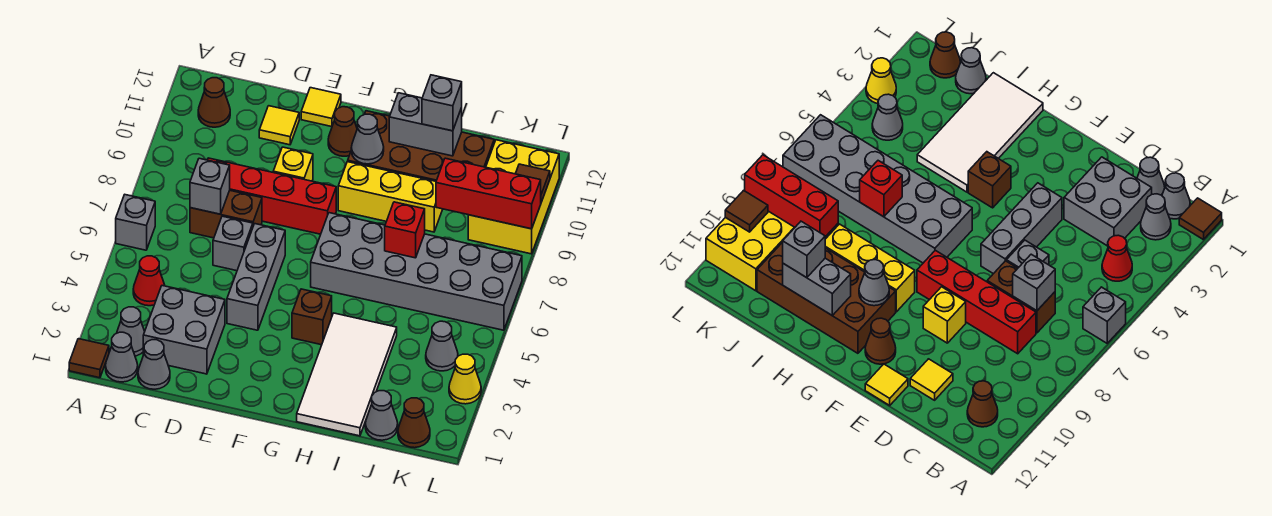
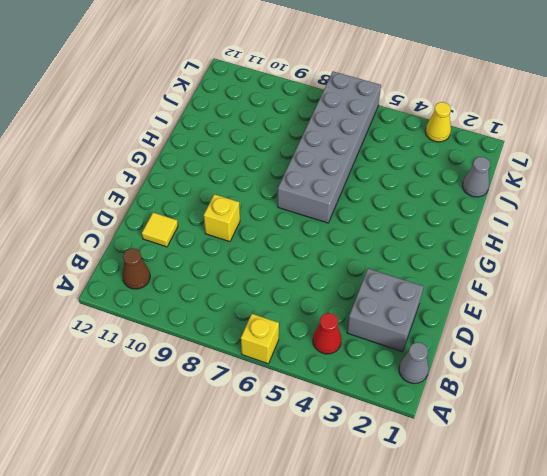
yellow 1x1 brick [241,314,279,364] -> grey 1x1 brick [116,195,155,250]
none -> brown 1x1 tile [69,339,109,378]
none -> grey 1x1 cone [117,307,145,356]
none -> grey 1x1 cone [138,340,170,389]
none -> brown 1x2 brick [190,190,262,238]

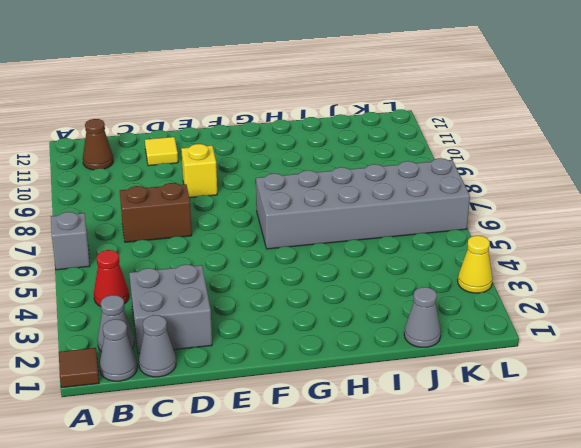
none -> red 1x4 brick [207,158,336,234]
none -> grey 1x1 brick [213,216,253,271]
none -> grey 1x3 brick [227,224,285,330]
none -> yellow 1x1 tile [301,88,341,127]

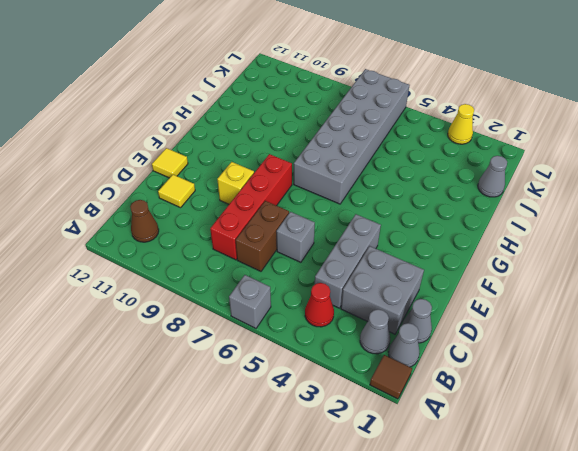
grey 1x3 brick [315,214,381,308] -> grey 1x3 brick turned to [227,224,285,330]
none -> brown 1x1 cone [328,107,357,156]
none -> brown 1x1 brick [292,289,332,345]
none -> yellow 1x3 brick [338,162,443,232]
none -> brown 2x4 brick [348,111,494,181]

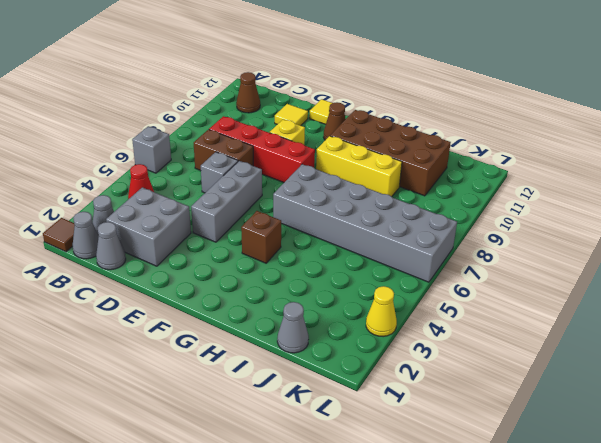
none -> white 2x4 tile [297,313,397,436]
none -> brown 1x1 cone [398,398,430,448]
none -> grey 1x1 cone [426,321,458,371]
none -> yellow 2x3 brick [468,140,559,254]

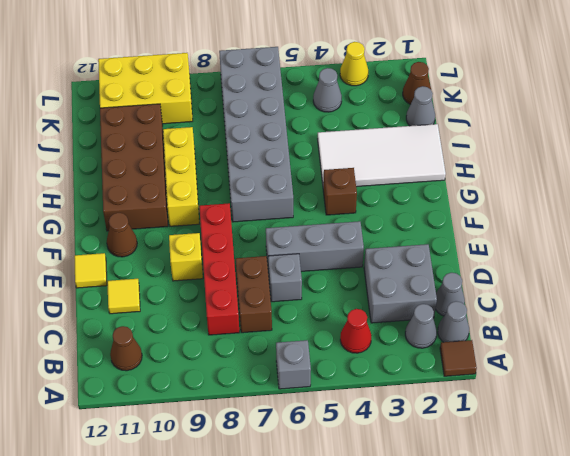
none -> grey 1x1 brick [190,158,230,214]
none -> grey 1x1 cone [351,114,384,164]
none -> grey 1x2 brick [389,93,462,156]
none -> red 1x1 brick [385,202,425,258]

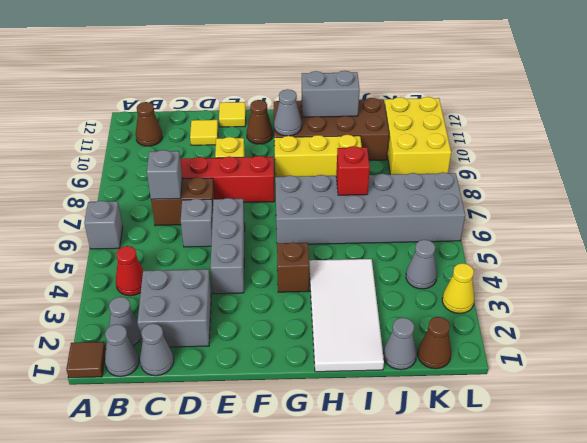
none -> red 1x3 brick [436,158,541,229]
none -> brown 1x1 tile [516,164,550,202]
none -> grey 1x1 brick [422,75,462,131]

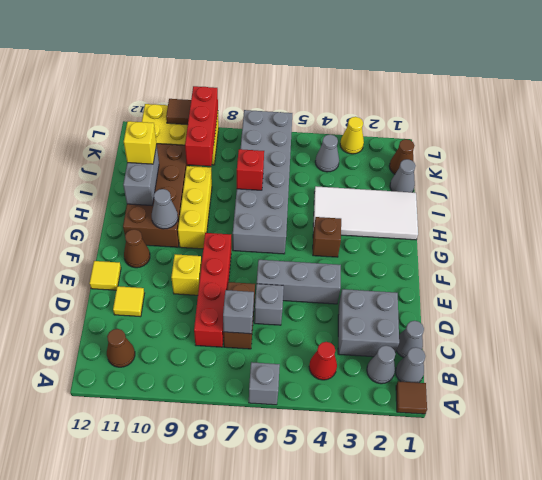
yellow 1x1 brick [124,121,157,164] -> grey 1x1 brick [422,75,462,131]

